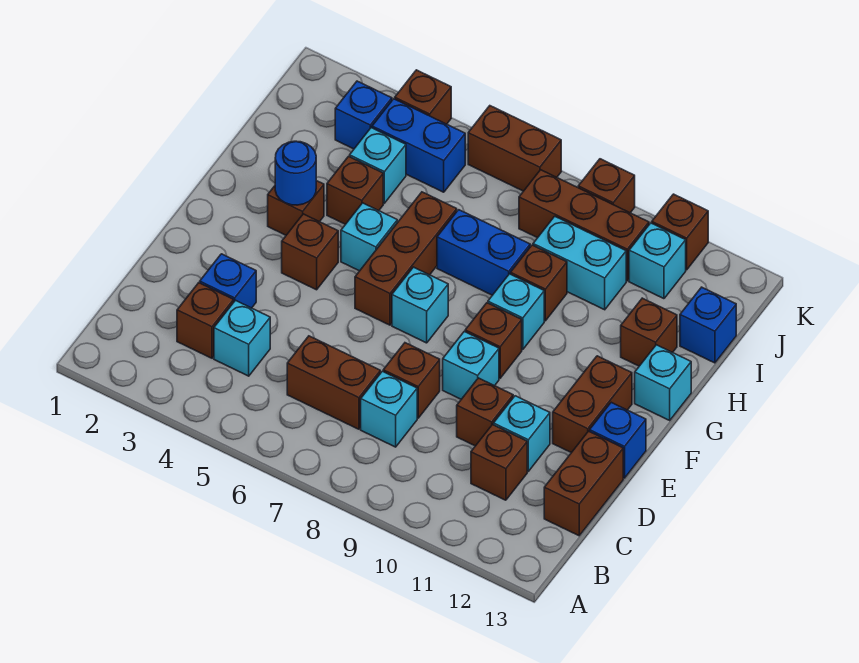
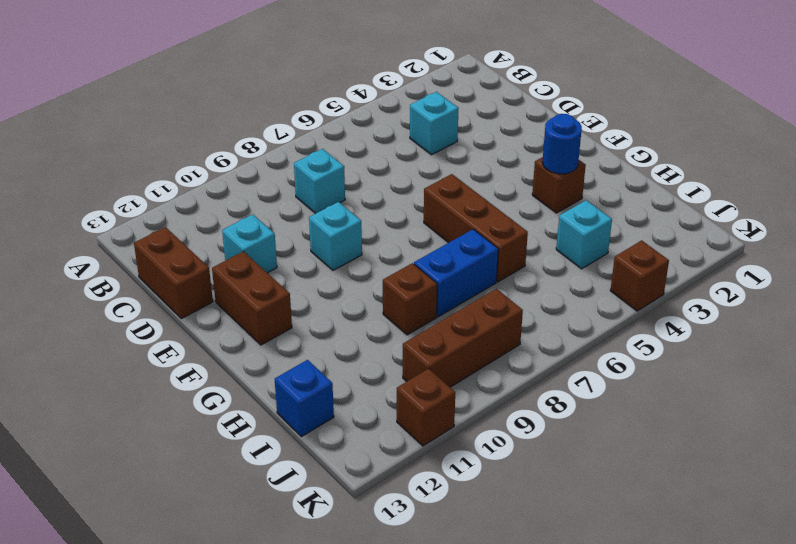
none -> brown 1x1 brick [177,283,234,358]
none -> brown 1x2 brick [287,336,380,429]
none -> brown 1x1 brick [471,425,527,500]
none -> blue 1x1 brick [200,254,256,308]

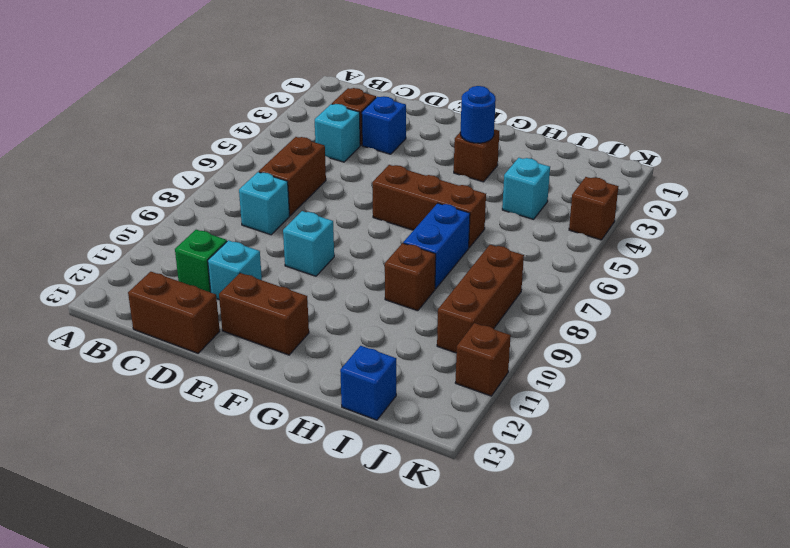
green 1x1 brick [175,230,227,292] -> brown 1x1 brick [471,425,527,500]
none -> brown 1x1 brick [383,343,440,418]
none -> brown 1x1 brick [457,378,513,446]
none -> blue 1x1 brick [590,402,646,478]
none -> brown 1x1 brick [282,214,338,290]

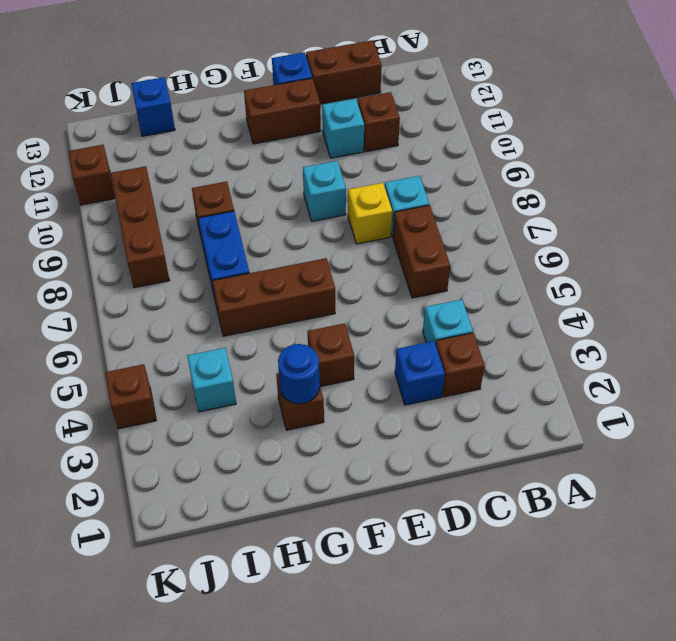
yellow 1x1 brick [348,183,392,244] -> brown 1x1 brick [383,343,440,418]
none -> brown 1x1 brick [457,378,513,446]
none -> cyan 1x1 brick [392,267,448,343]
none -> brown 1x1 brick [465,303,522,378]
none -> cyan 1x1 brick [341,203,397,271]

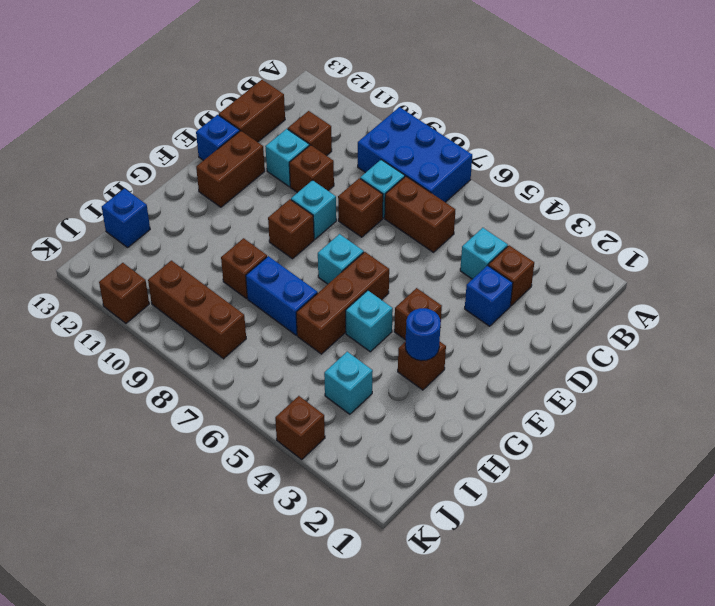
blue 2x3 brick [358,107,472,202] -> none
none -> cyan 1x1 brick [488,274,544,350]
none -> cyan 1x1 brick [635,345,691,420]
none -> brown 1x1 brick [327,156,383,224]
none -> brown 1x1 brick [621,298,677,366]

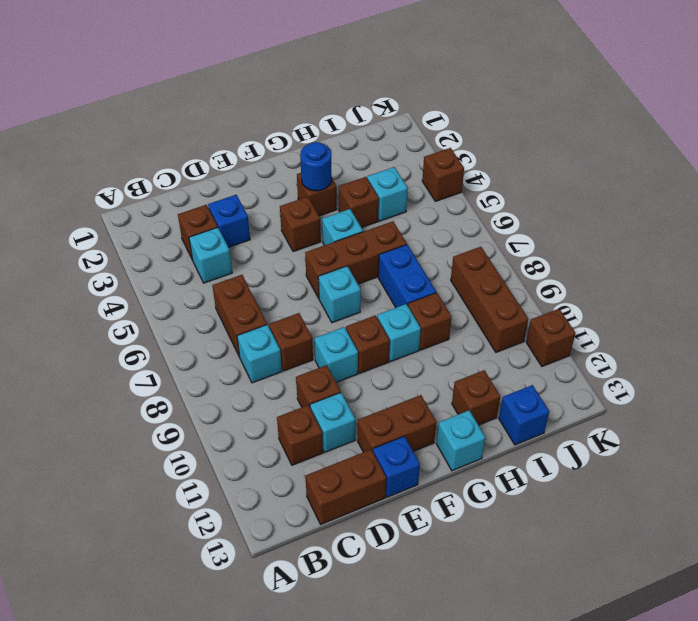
none -> cyan 1x2 brick [533,216,626,310]
none -> blue 1x1 brick [335,81,392,149]
none -> blue 1x2 brick [372,99,465,192]
none -> cyan 1x1 brick [629,223,686,299]

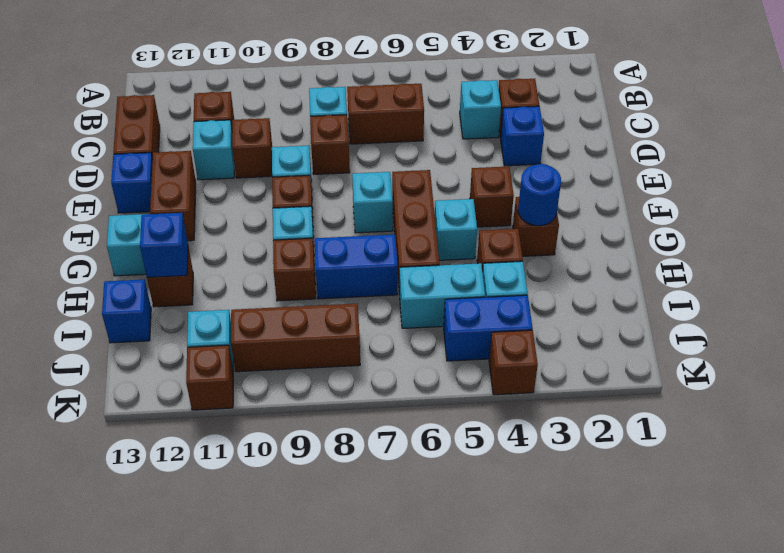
blue 1x1 brick [140,213,188,277] -> blue 1x1 brick moved to [335,81,392,149]
cyan 1x2 brick [400,263,485,328] -> cyan 1x2 brick moved to [533,216,626,310]
none -> brown 1x2 brick [468,106,561,191]
none -> brown 1x1 brick [578,159,635,213]

